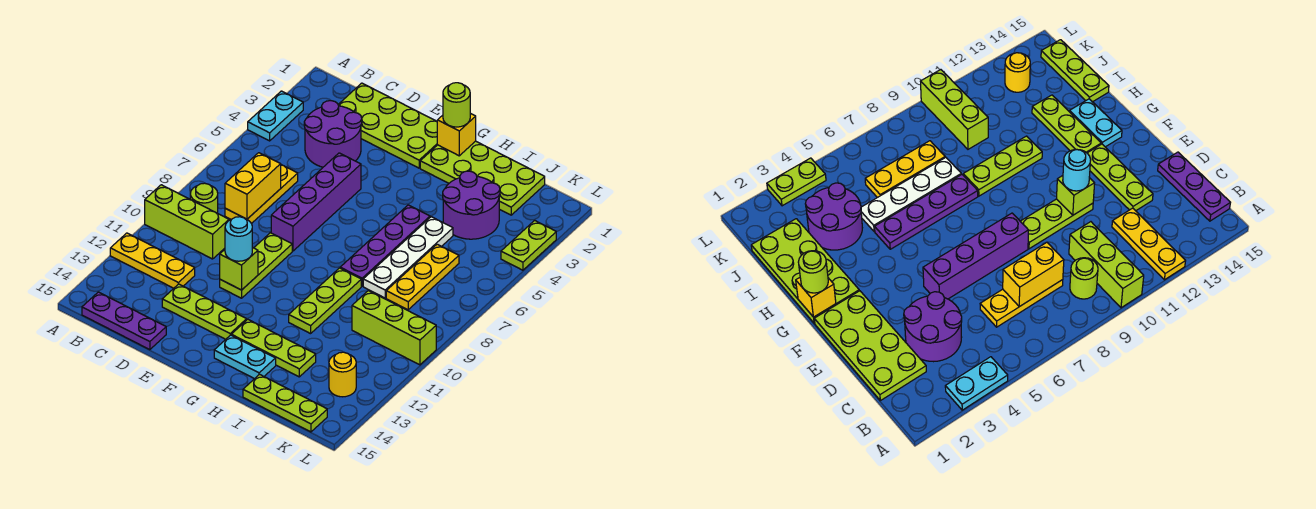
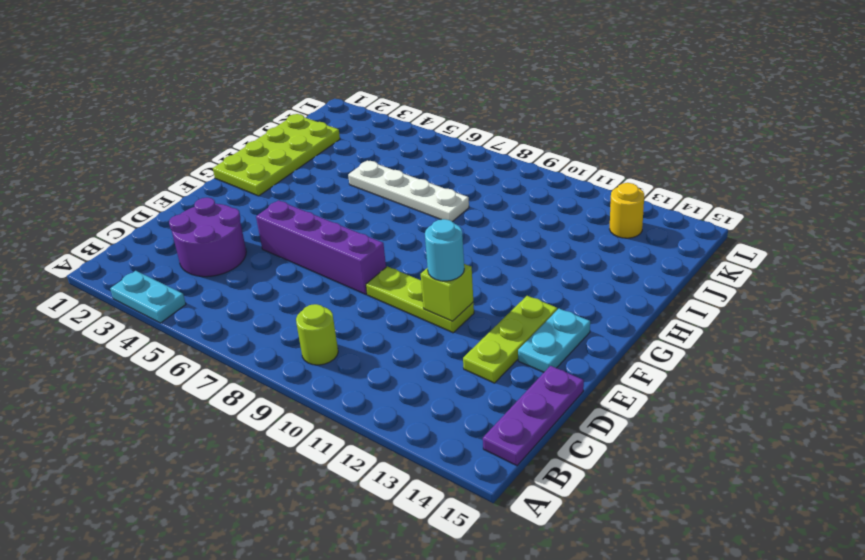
cyan 1x2 plate [518,309,590,372] -> cyan 1x2 plate moved to [214,335,276,379]
none -> lime 1x3 brick [145,185,229,259]
none -> yellow 1x3 plate [110,233,195,288]
none -> lime 2x4 plate [338,83,437,168]

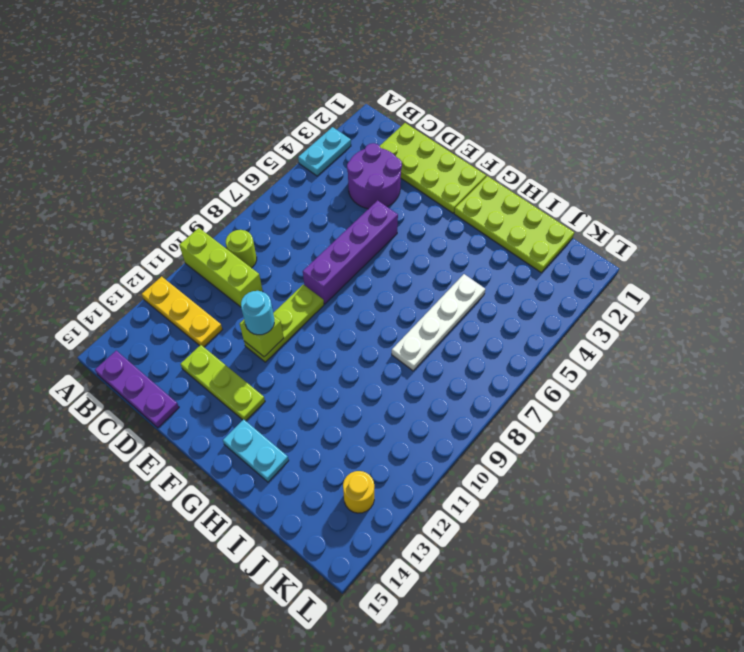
none -> yellow 1x3 plate [225,165,298,224]
none -> lime 1x3 plate [231,319,316,377]
none -> purple 1x4 plate [340,205,430,286]

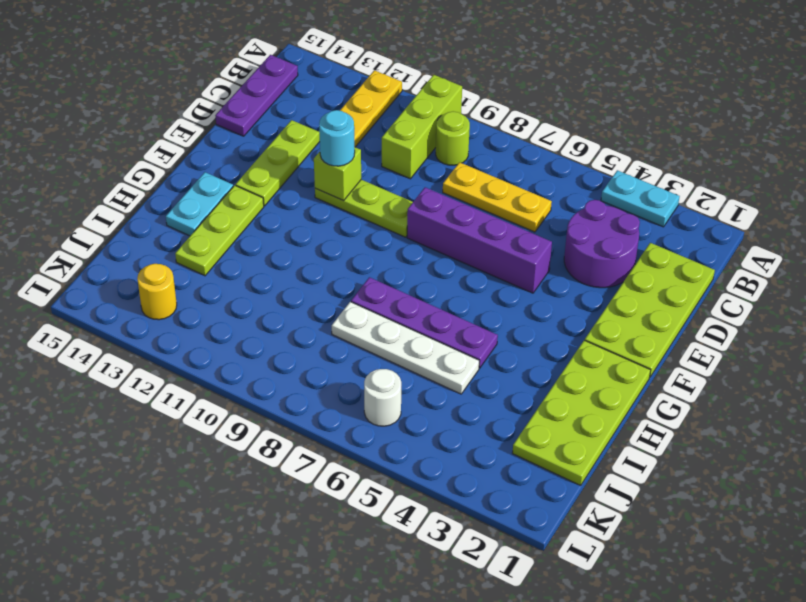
white 1x1 round brick [364,369,401,426] -> none
none -> lime 1x3 plate [289,268,361,334]
none -> purple 2x2 round brick [443,171,500,239]
none -> lime 1x3 plate [243,374,327,432]

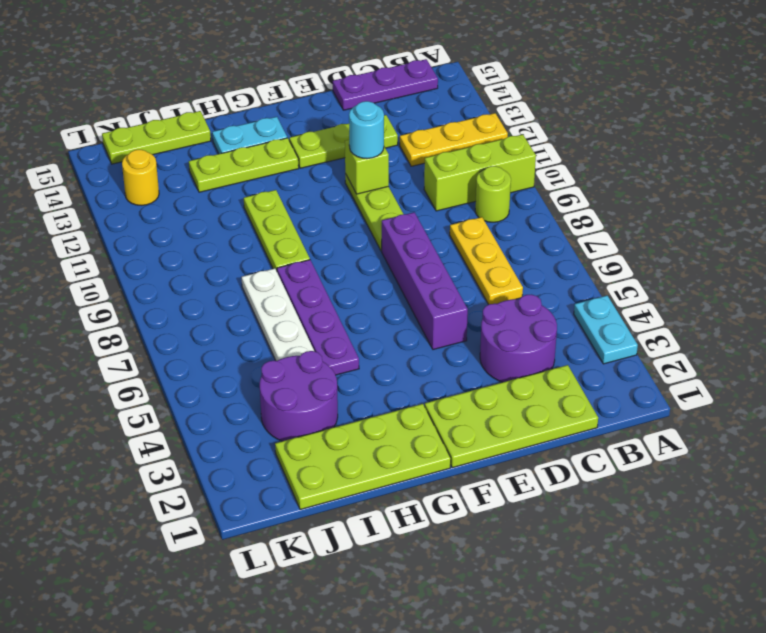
none -> yellow 1x3 plate [386,244,459,310]
none -> lime 1x3 brick [352,291,436,365]
none -> lime 1x2 plate [501,220,556,270]

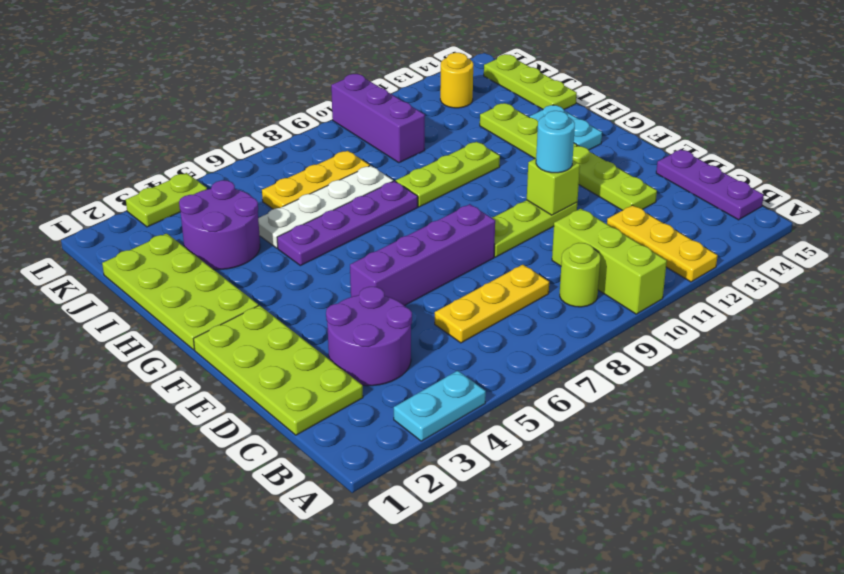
purple 1x3 brick [331,74,425,163] -> lime 1x3 brick [352,291,436,365]
none -> yellow 1x2 brick [225,153,281,219]
none -> yellow 1x1 brick [437,113,476,156]
none -> lime 1x1 round brick [443,83,470,127]

